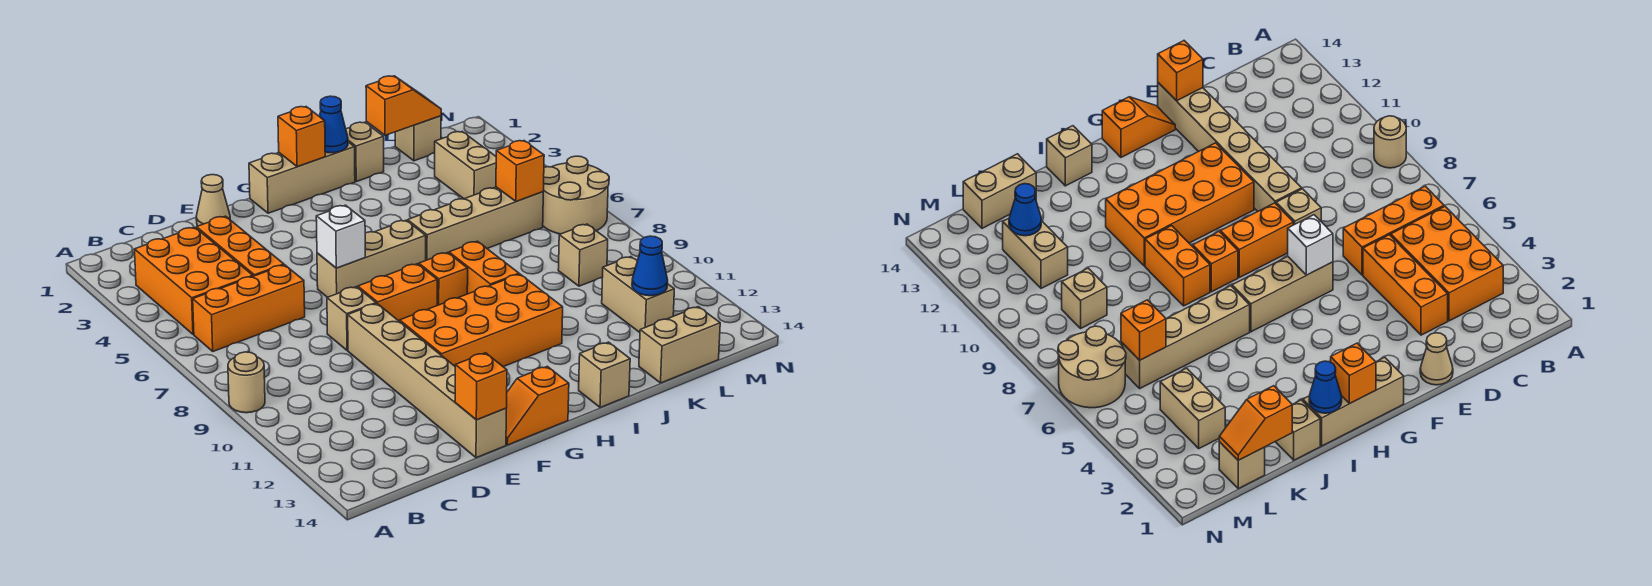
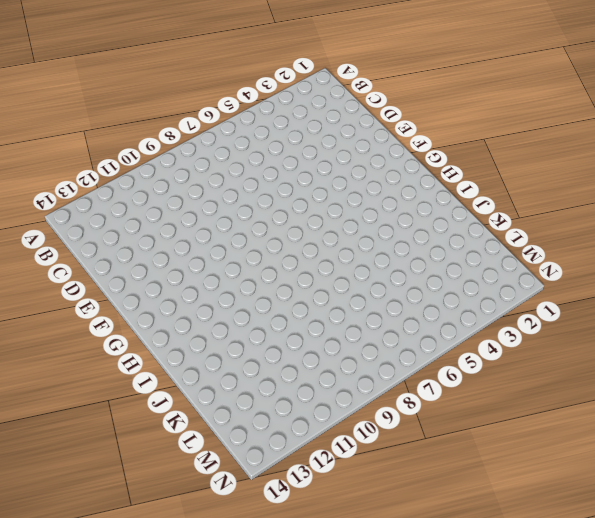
none -> tan 1x1 round brick [228,352,265,413]
none -> orange 2x3 brick [134,227,253,334]
none -> orange 1x3 brick [193,265,305,351]
none -> orange 1x3 brick [197,216,284,276]

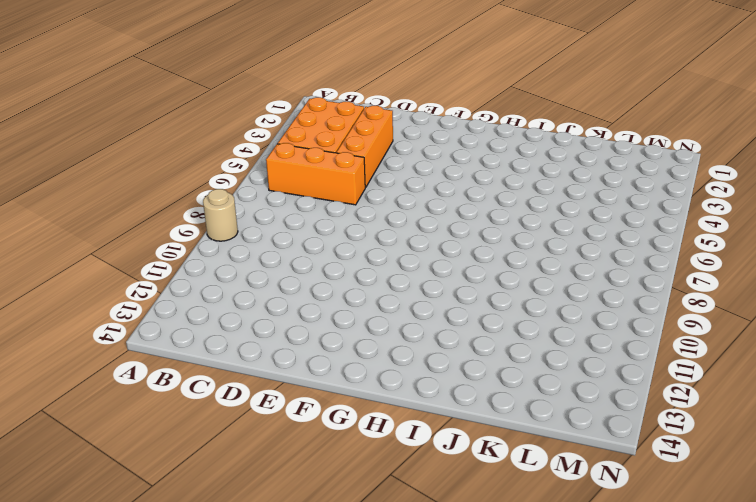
none -> tan 1x1 cone [196,175,230,226]
none -> tan 1x1 brick [327,287,376,350]
none -> tan 1x6 brick [348,304,506,458]
none -> tan 1x3 brick [317,220,426,297]

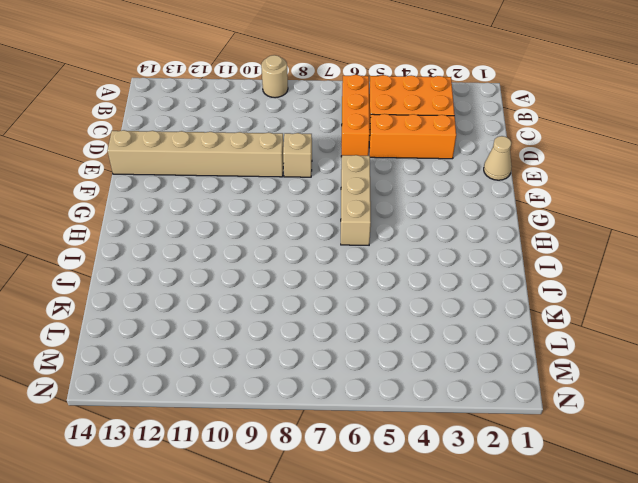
none -> orange 1x2 brick [358,264,437,321]
none -> orange 2x4 brick [400,274,563,367]
none -> orange 1x2 slope [506,366,569,445]
none -> tan 1x3 brick [249,142,355,213]

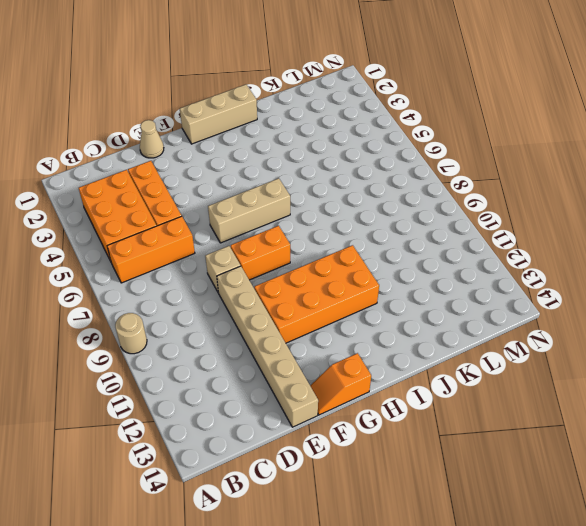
none -> orange 1x1 brick [419,253,468,305]
none -> tan 1x4 brick [408,187,543,260]
none -> orange 1x2 brick [449,241,519,294]
none -> tan 1x1 brick [579,342,630,407]

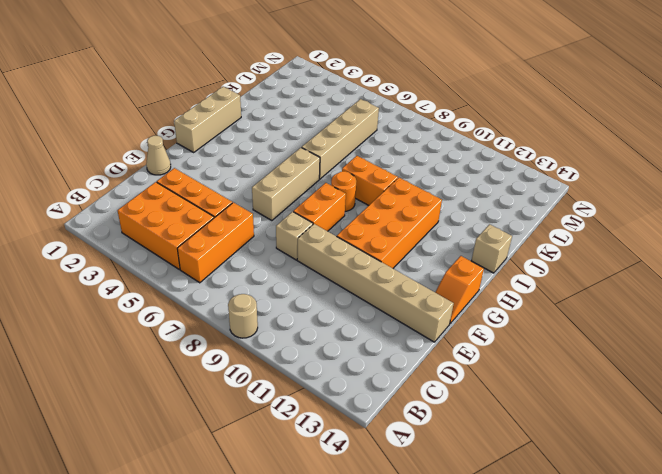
orange 1x1 round brick [331,171,356,211] -> orange 1x1 brick [419,253,468,305]
none -> tan 1x1 brick [346,122,384,182]
none -> tan 1x2 brick [639,307,720,383]
none -> tan 1x1 brick [395,116,441,161]
none -> tan 1x2 brick [435,132,496,199]

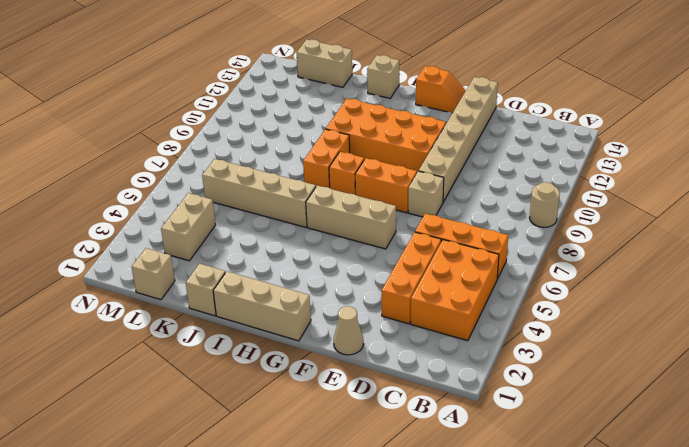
none -> tan 1x1 brick [558,224,608,286]
none -> tan 1x2 brick [602,257,674,332]
none -> tan 2x2 round brick [543,156,609,234]
none -> orange 1x1 brick [455,353,507,420]

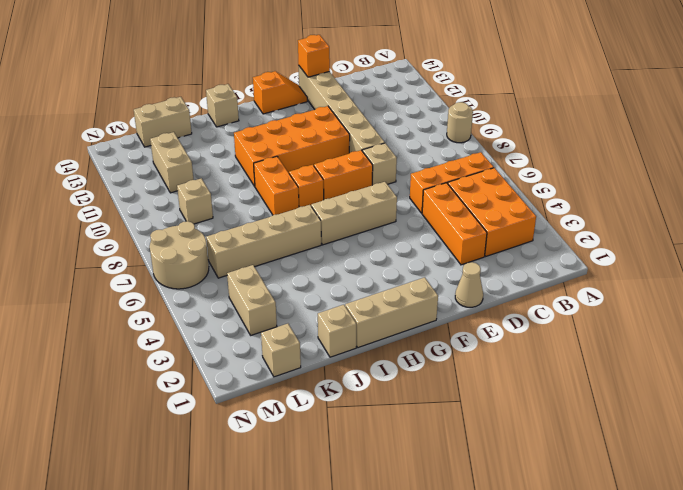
none -> white 1x1 brick [316,205,365,268]
none -> orange 1x1 brick [278,107,325,167]
none -> blue 1x1 cone [319,96,348,153]
none -> orange 1x2 slope [366,76,441,135]

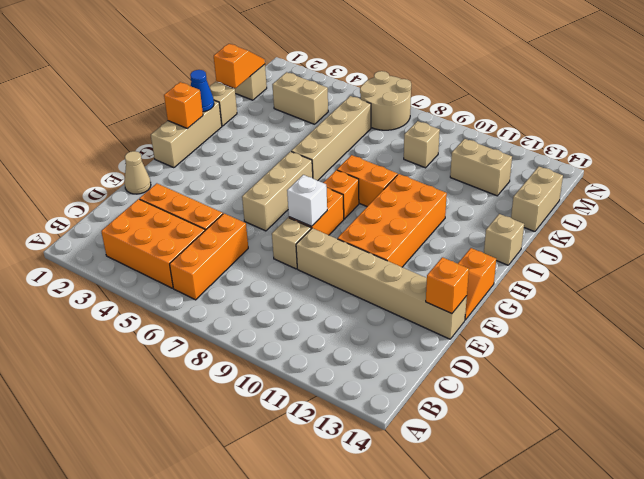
white 1x1 brick [287,175,327,226] -> white 1x1 brick moved to [316,205,365,268]
none -> tan 1x1 round brick [228,352,265,413]
none -> orange 1x1 brick [496,141,544,201]
none -> blue 1x1 cone [632,236,668,296]

